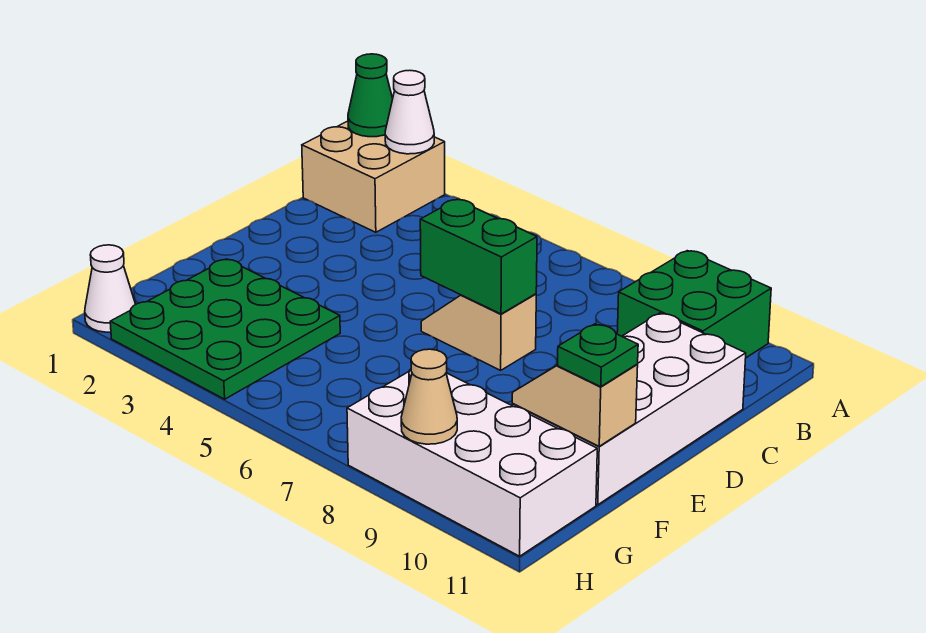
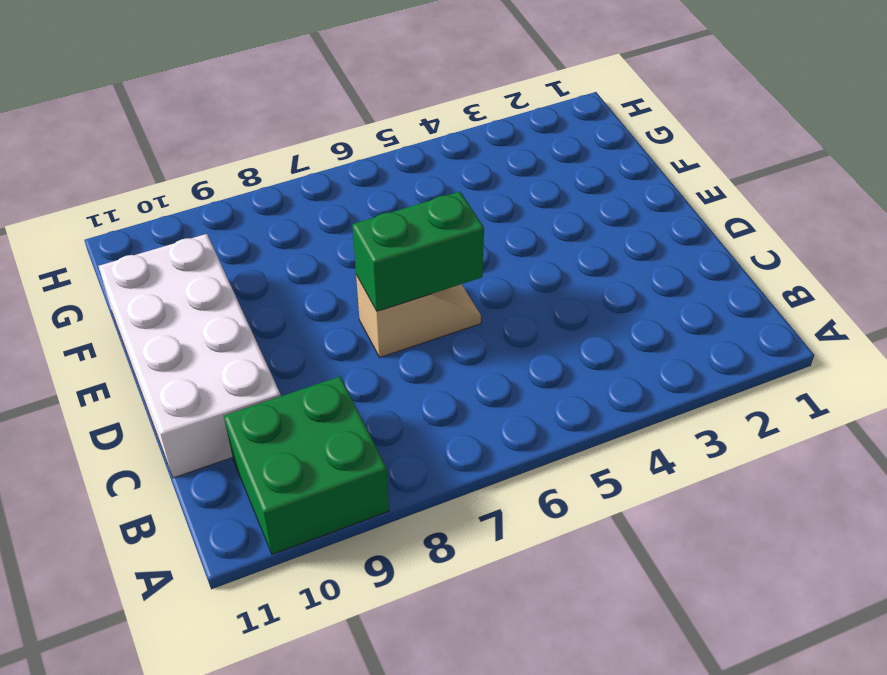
none -> tan 2x2 brick [302,121,445,232]
none -> green 3x3 plate [110,259,340,399]
none -> white 2x4 brick [347,369,597,556]

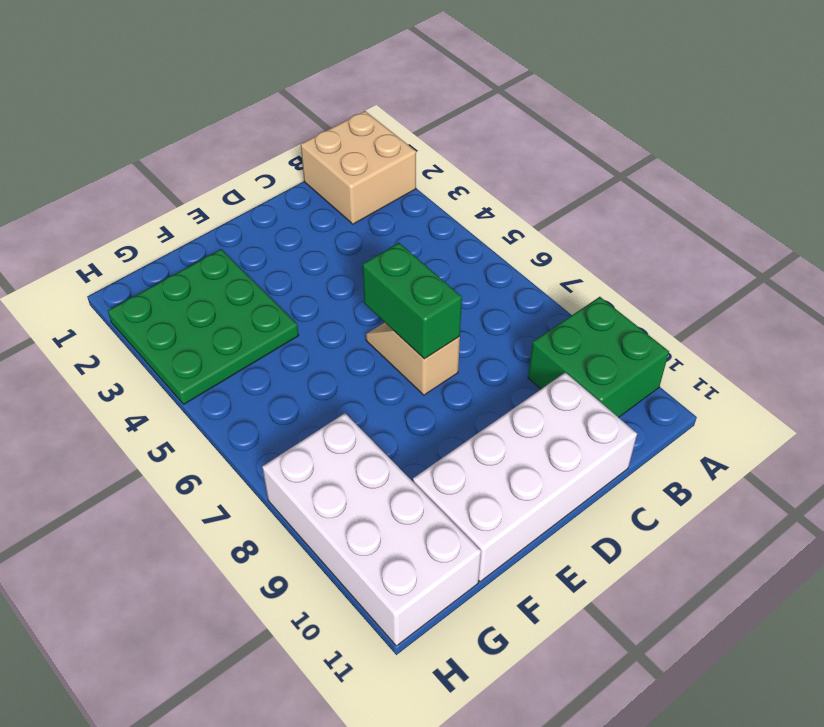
none -> white 1x1 cone [85,245,136,332]
none -> green 1x1 cone [348,54,393,137]
none -> white 1x1 cone [385,71,434,154]

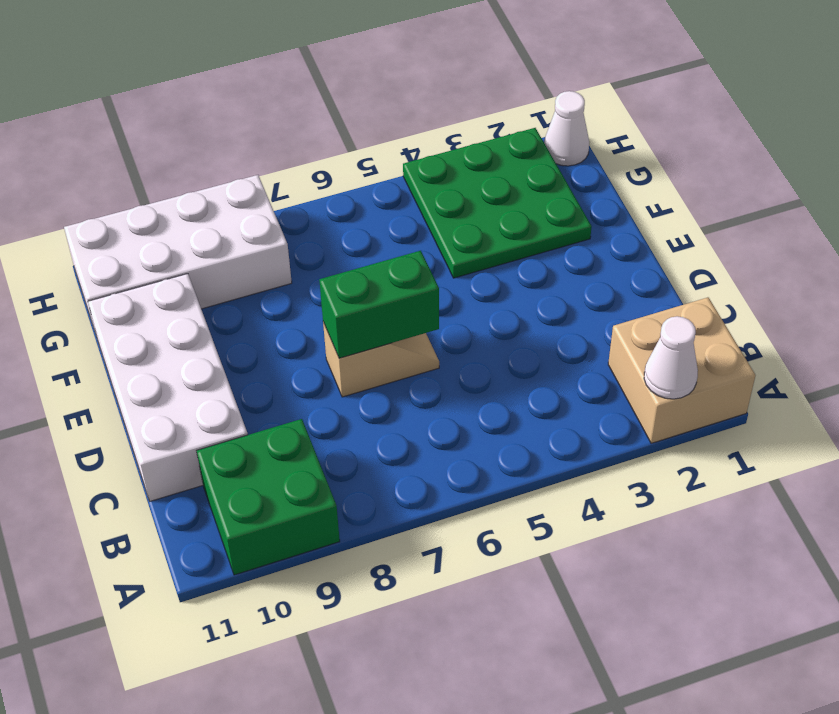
none -> green 1x1 cone [348,54,393,137]
none -> tan 1x2 slope [512,364,638,446]
none -> tan 1x1 cone [401,349,457,444]

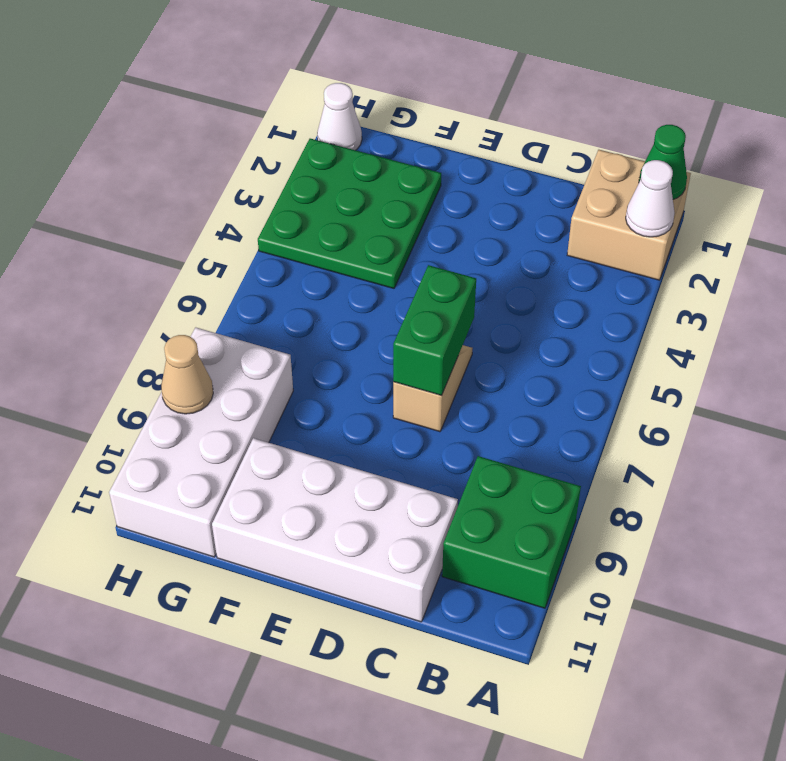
none -> tan 1x2 slope [512,364,638,446]
none -> green 1x1 plate [558,324,638,387]

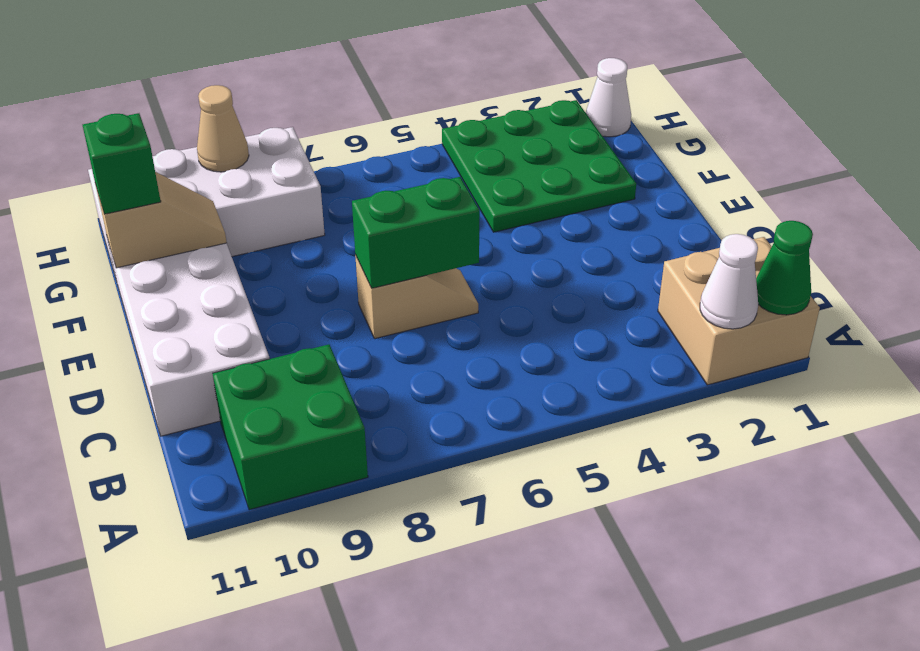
green 1x1 brick [83,113,161,214] -> green 1x1 plate [558,324,638,387]

